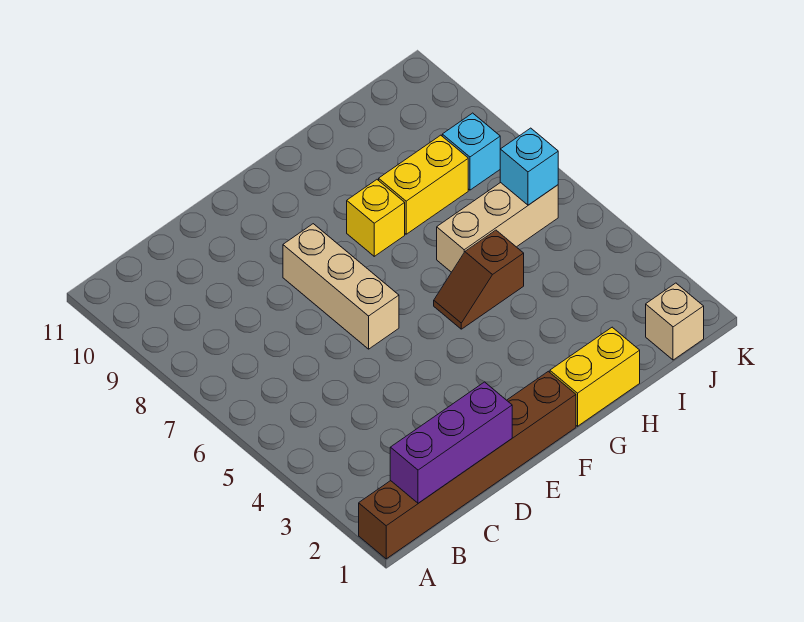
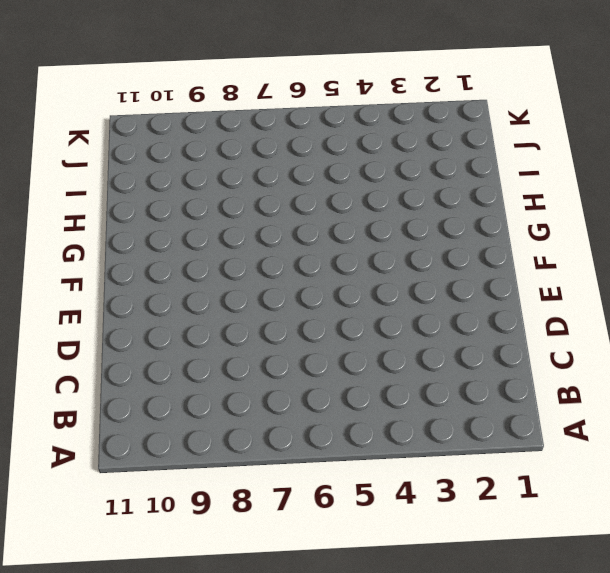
none -> brown 1x6 brick [359,371,576,559]
none -> tan 1x3 brick [283,224,399,349]

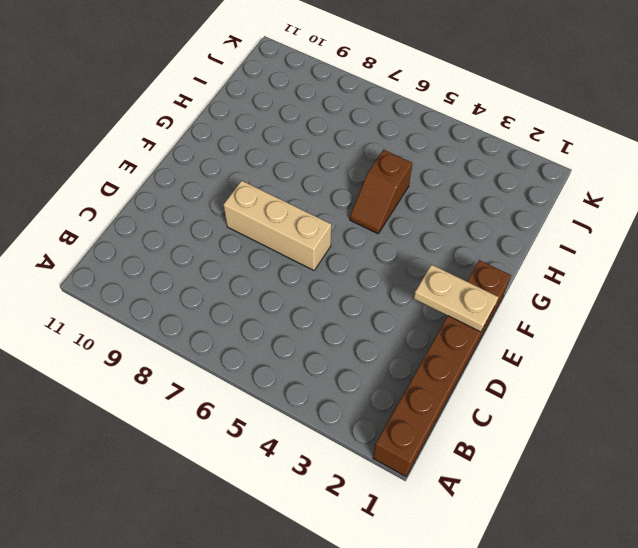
tan 1x2 plate [414,265,498,332] -> none
none -> yellow 1x2 brick [550,327,640,426]
none -> yellow 1x1 brick [347,180,405,256]

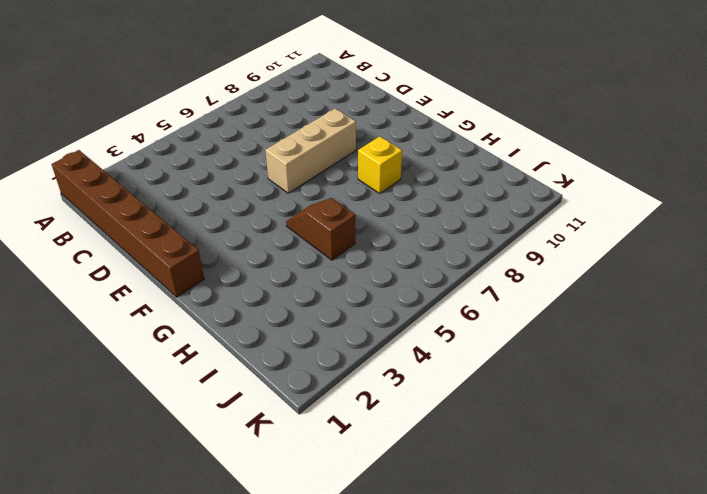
none -> yellow 1x2 brick [550,327,640,426]
none -> tan 1x3 brick [437,183,558,272]

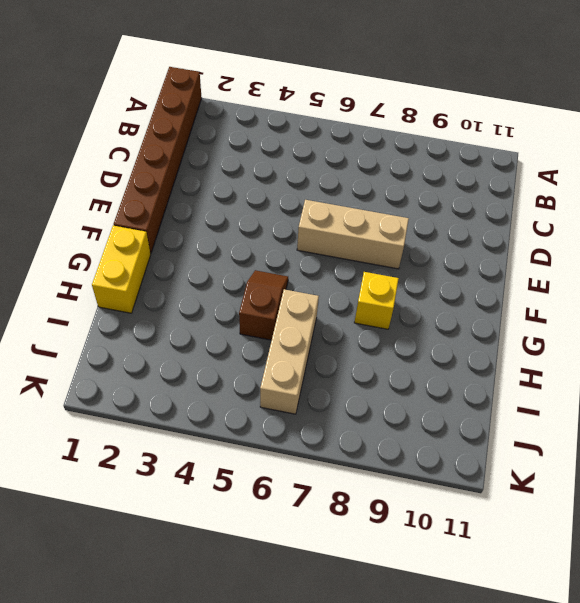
none -> yellow 1x2 brick [379,135,468,234]
none -> tan 1x1 brick [646,283,704,360]

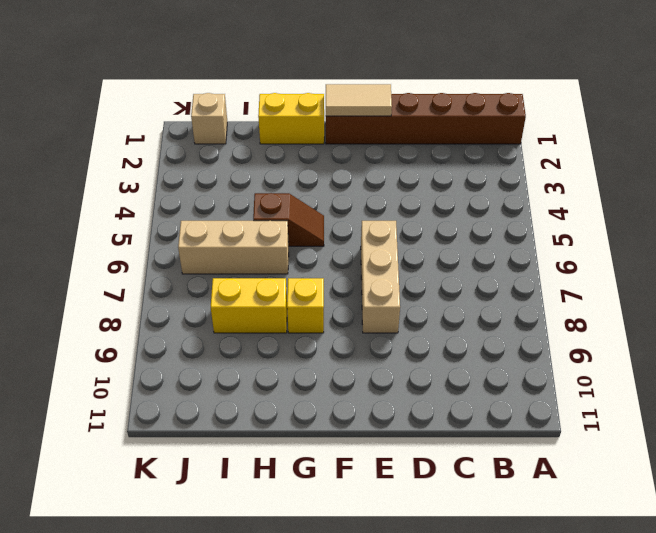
tan 1x2 tile [326,84,392,116] -> none
none -> cyan 1x1 brick [442,113,500,190]
none -> purple 1x3 brick [390,382,512,503]

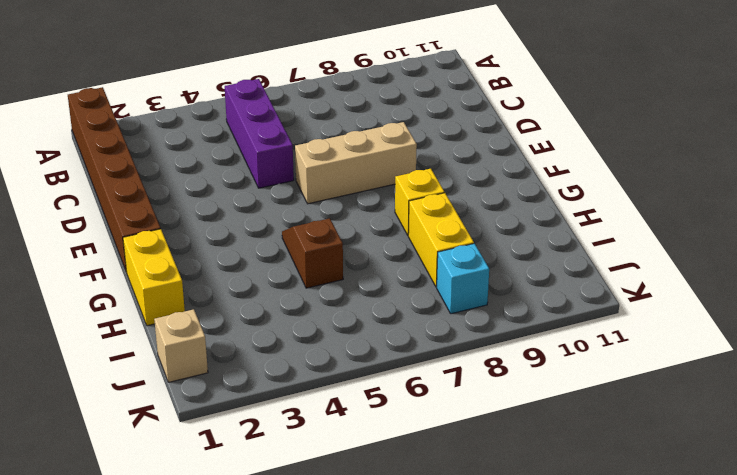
purple 1x3 brick [225,79,294,188] -> purple 1x3 brick moved to [390,382,512,503]
none -> tan 1x3 brick [437,183,558,272]
none -> cyan 1x1 brick [500,128,558,205]

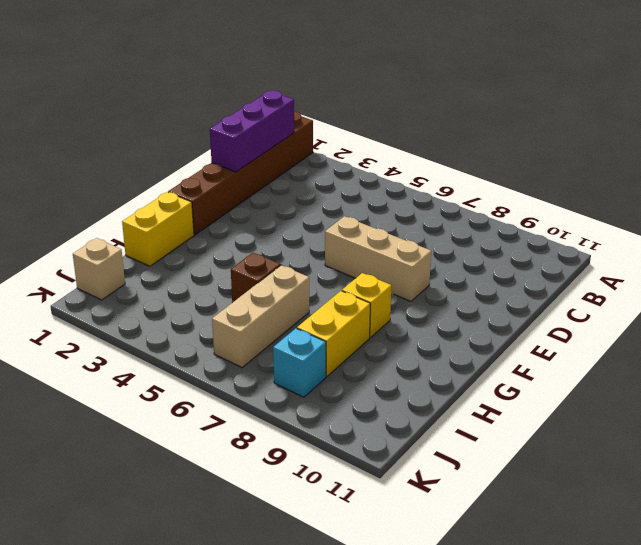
none -> cyan 1x1 brick [500,128,558,205]

